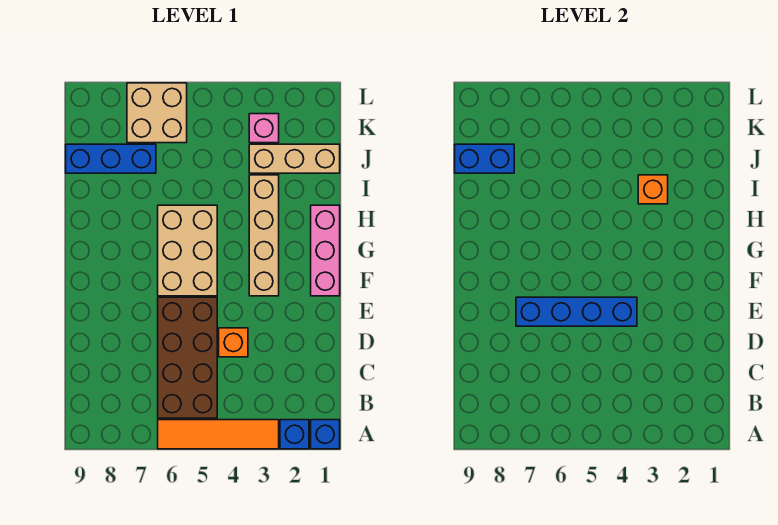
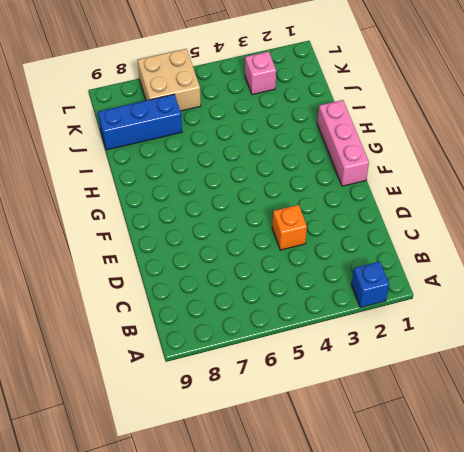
none -> blue 1x1 brick [311,420,340,449]
none -> orange 1x4 tile [158,420,279,449]
none -> brown 2x4 brick [158,297,217,418]

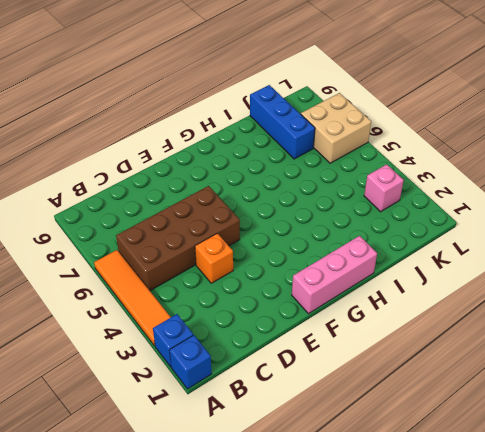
none -> tan 1x4 brick [249,175,279,296]
none -> tan 2x3 brick [158,205,217,296]
none -> tan 1x3 brick [249,144,340,173]

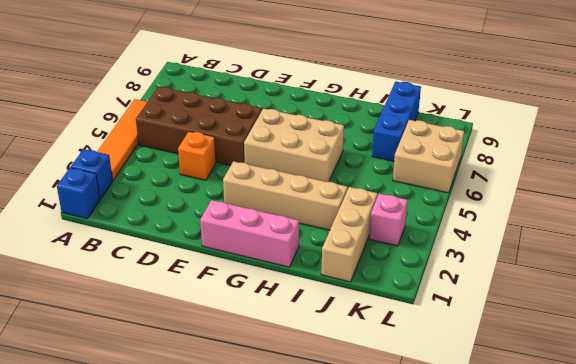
none -> blue 1x4 brick [516,297,637,326]
none -> orange 1x1 brick [638,175,668,204]
none -> blue 1x2 brick [455,144,514,173]

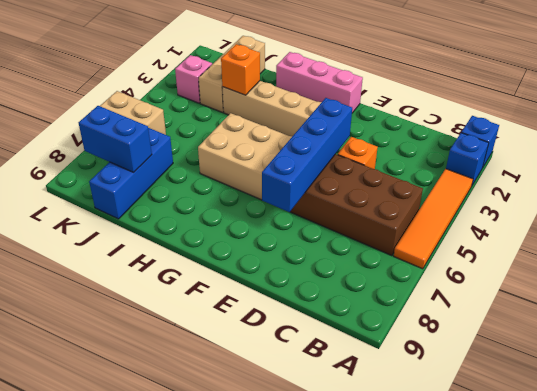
blue 1x2 brick [79,106,152,172] -> blue 1x2 brick turned to [455,144,514,173]

